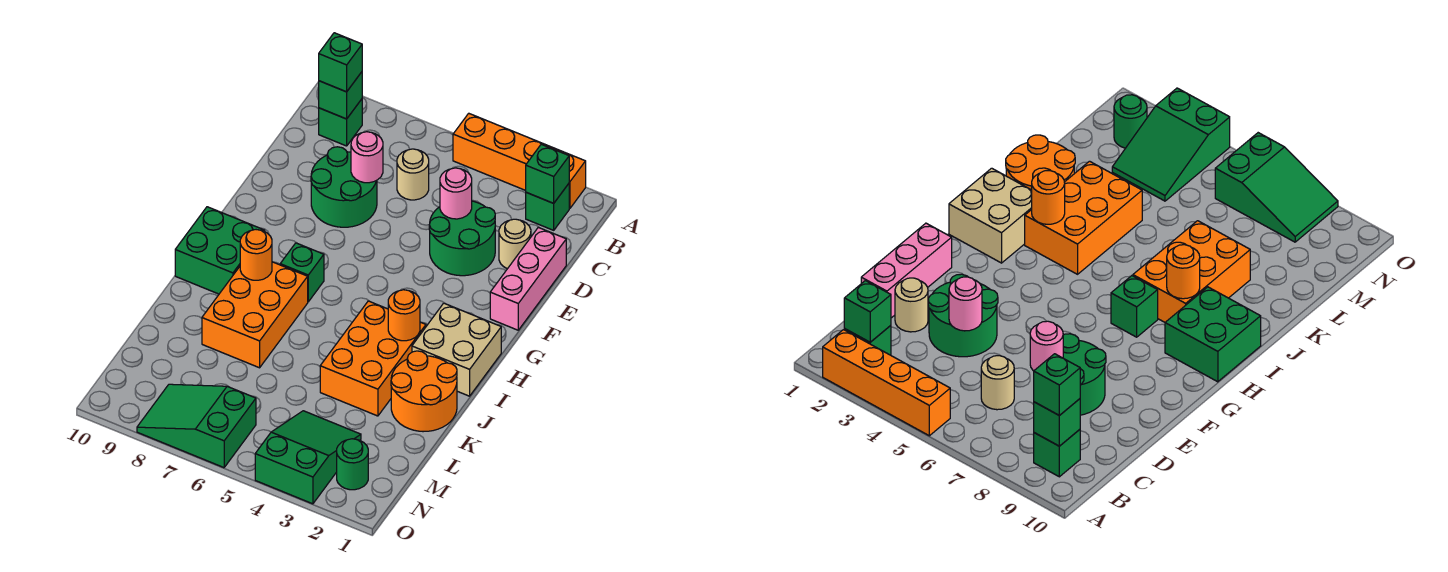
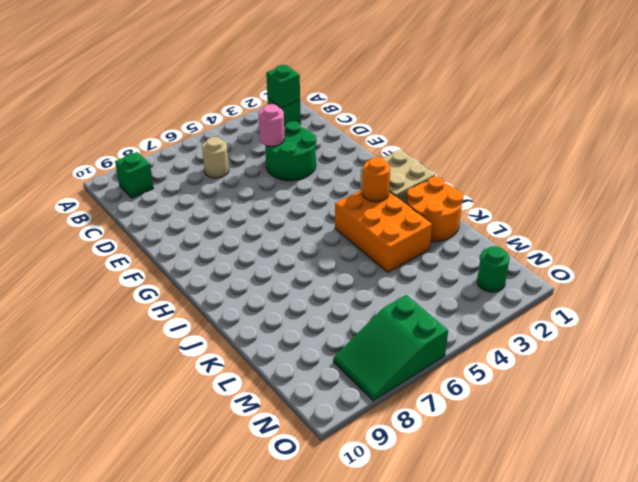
none -> orange 1x4 brick [453,113,586,208]
none -> pink 1x3 brick [490,227,566,330]
none -> tan 1x1 round brick [499,219,531,269]

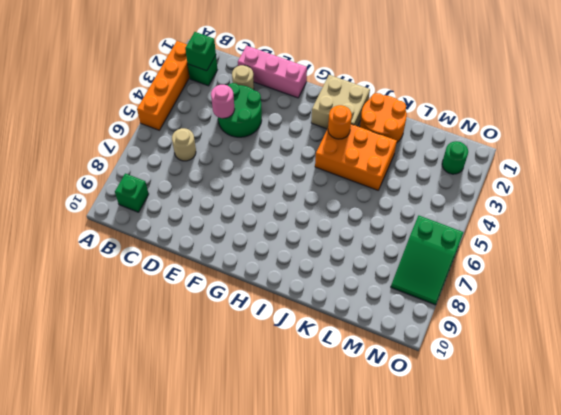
none -> green 2x2 round brick [311,147,377,227]
none -> green 1x1 brick [280,243,324,302]
none -> green 2x2 brick [175,207,265,294]

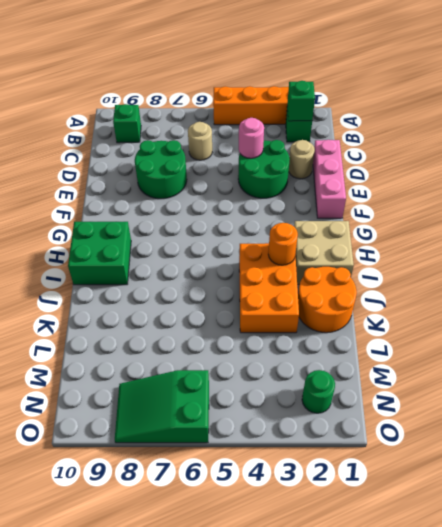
none -> green 1x1 brick [280,243,324,302]
none -> orange 2x3 brick [202,262,308,368]
none -> green 2x3 slope [255,411,361,504]

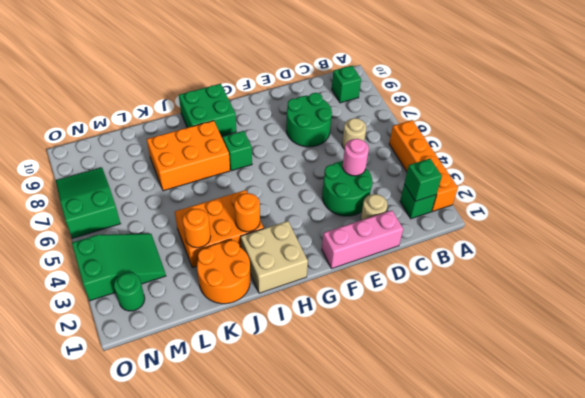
orange 1x1 round brick [183,209,211,248] -> orange 1x1 round brick moved to [240,230,272,280]
none -> green 1x1 brick [319,72,362,119]
none -> pink 1x1 round brick [351,132,383,183]
none -> green 1x1 brick [319,33,362,92]

